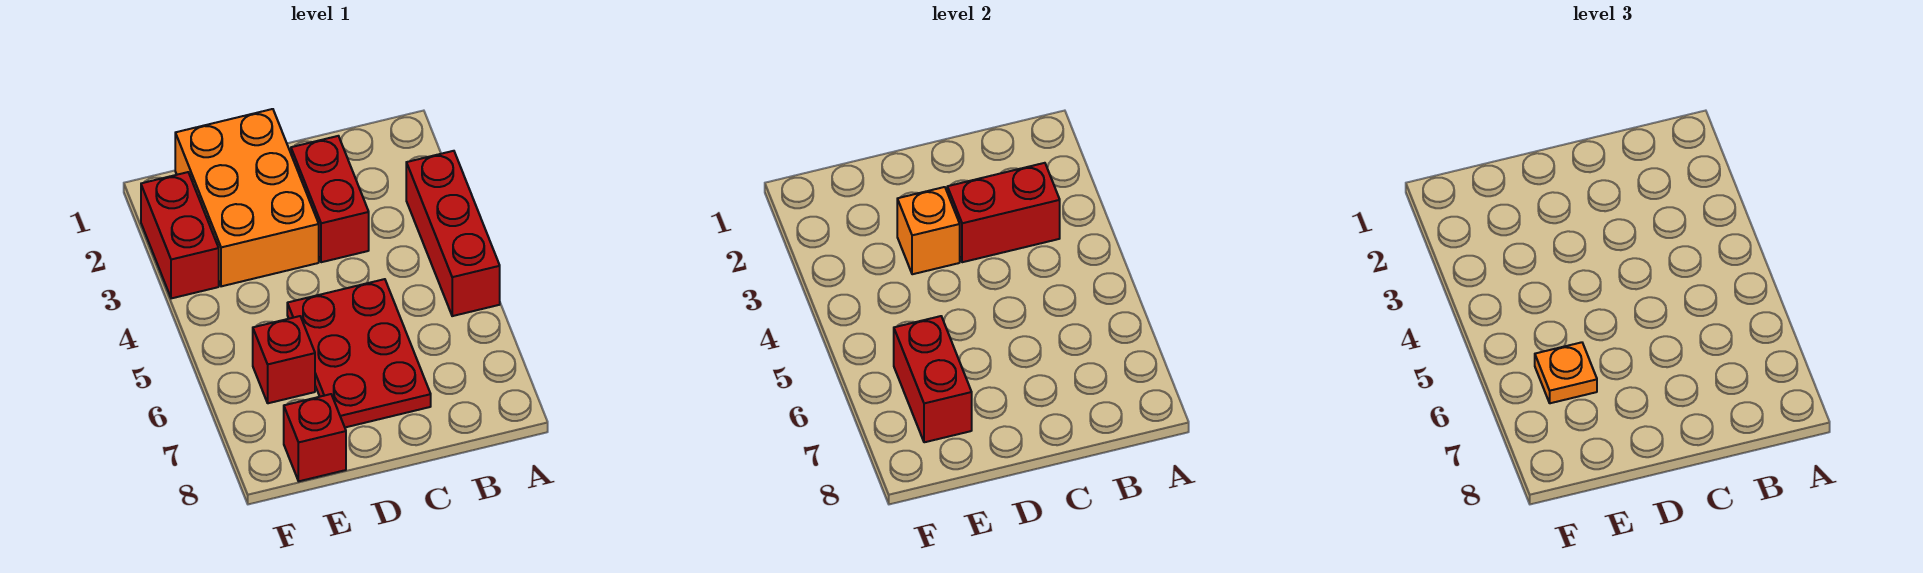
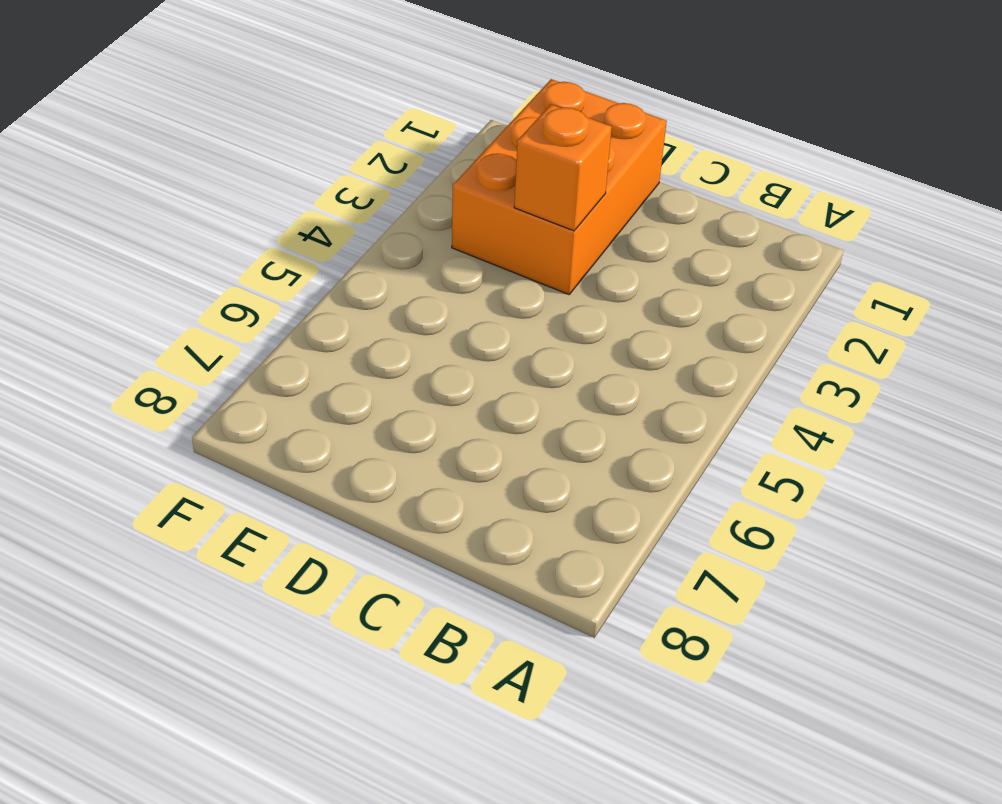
none -> red 1x3 brick [406,151,500,316]
none -> red 1x2 brick [291,136,369,262]

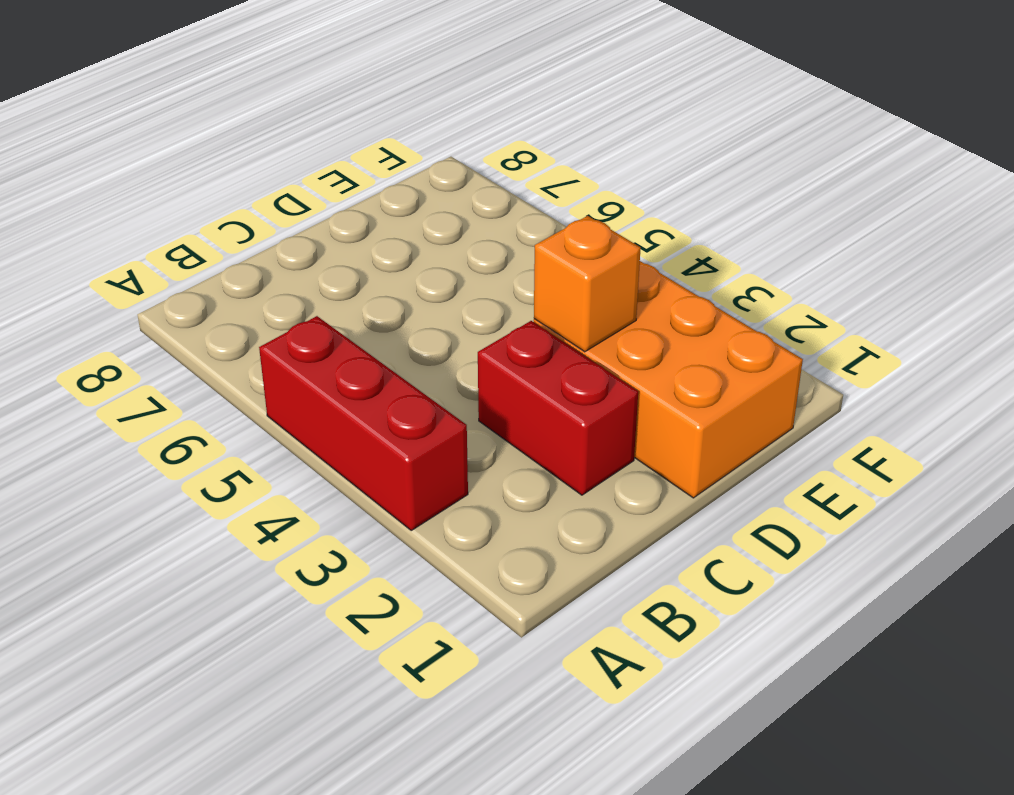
none -> red 2x3 plate [287,279,431,427]
none -> red 1x1 brick [253,316,315,403]

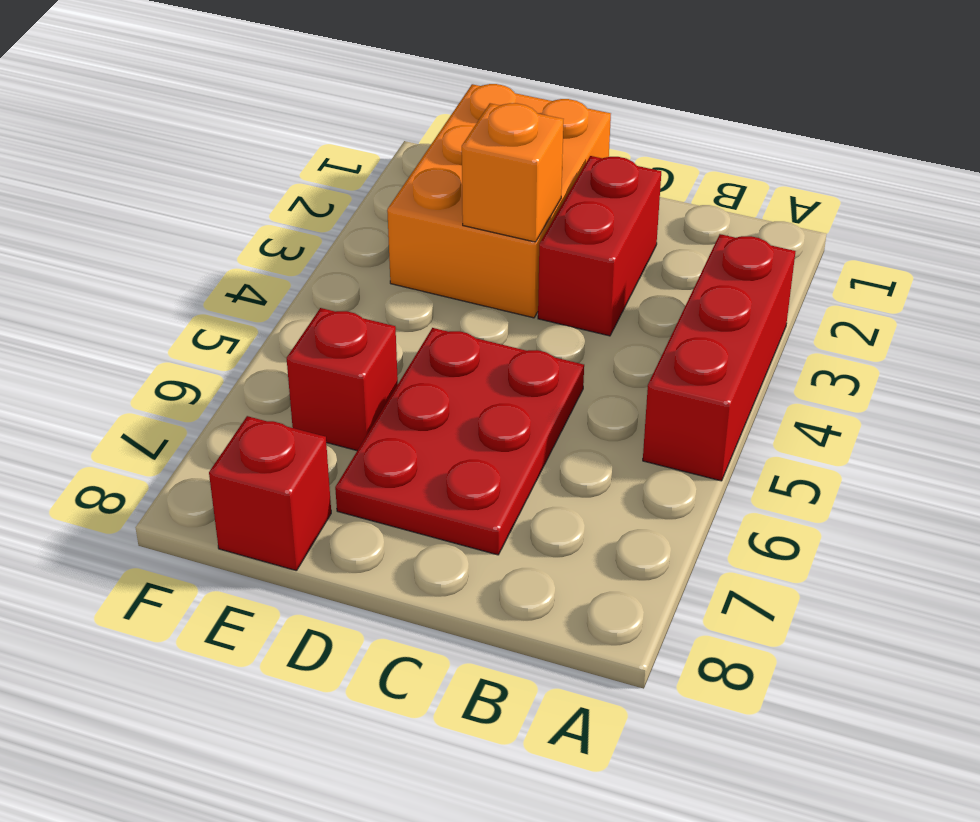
none -> red 1x2 brick [141,172,219,298]
none -> red 1x2 brick [947,163,1060,262]

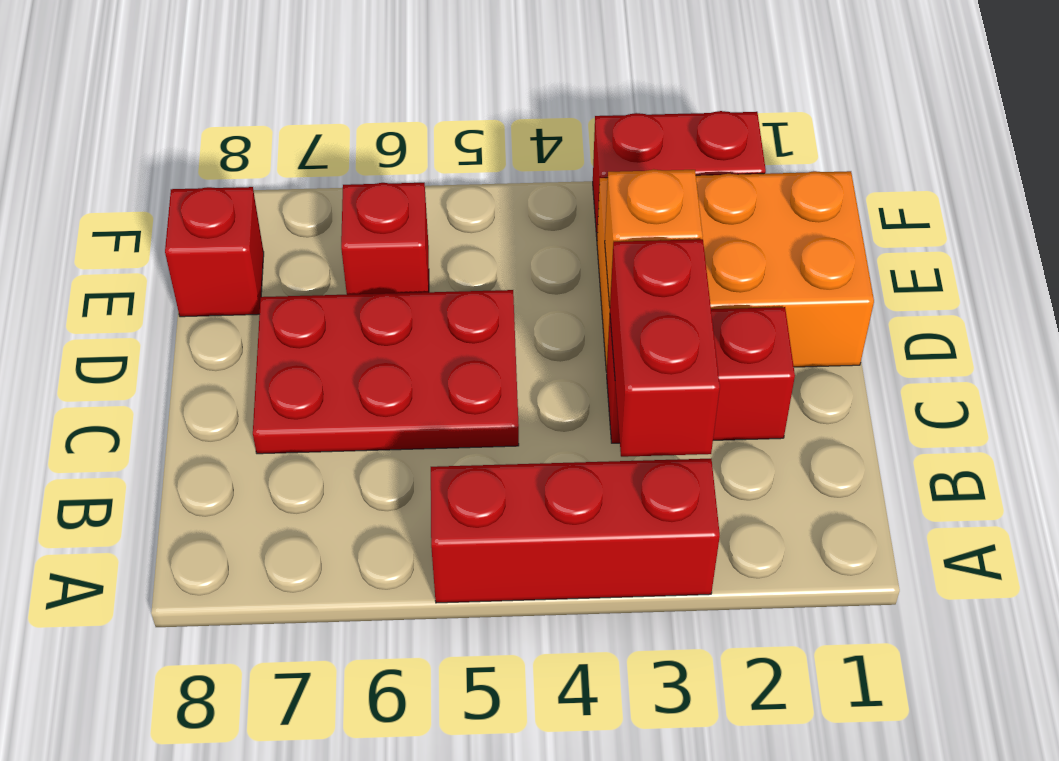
none -> red 1x2 brick [894,316,972,442]
none -> orange 1x1 plate [1535,342,1597,403]

